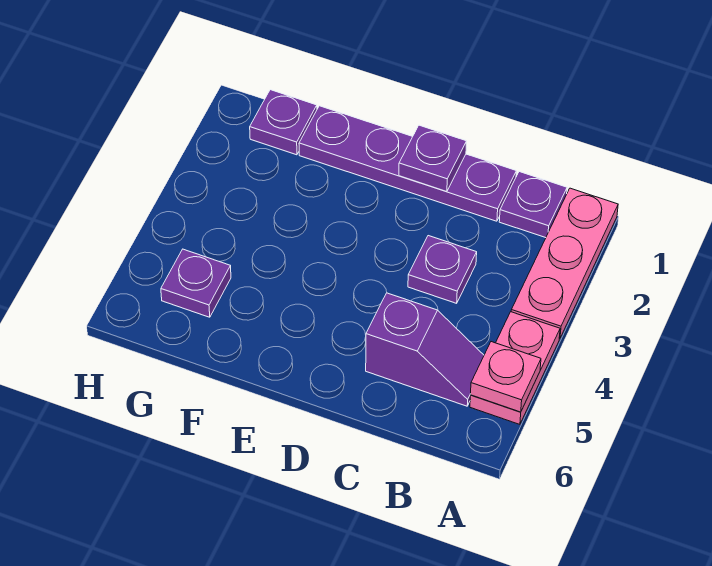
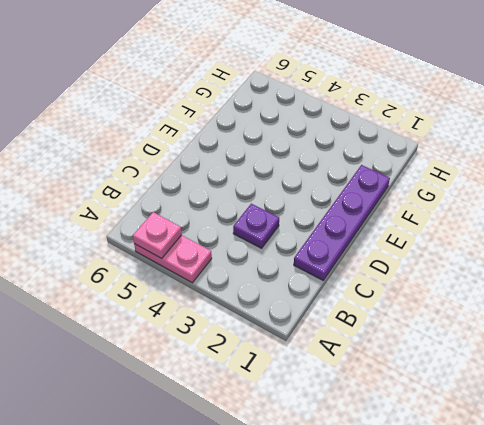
none -> pink 1x3 plate [511,188,618,338]
none -> purple 1x1 plate [499,172,567,238]

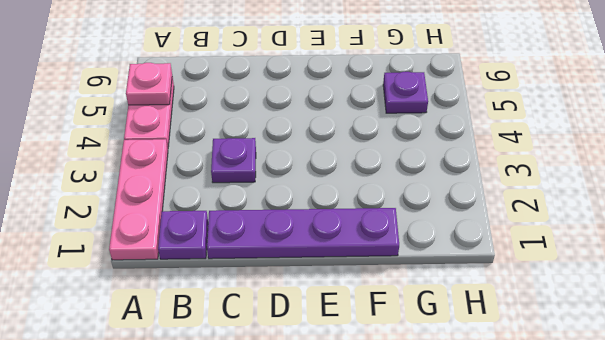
none -> purple 1x2 slope [366,293,484,406]
none -> purple 1x1 plate [250,90,317,155]

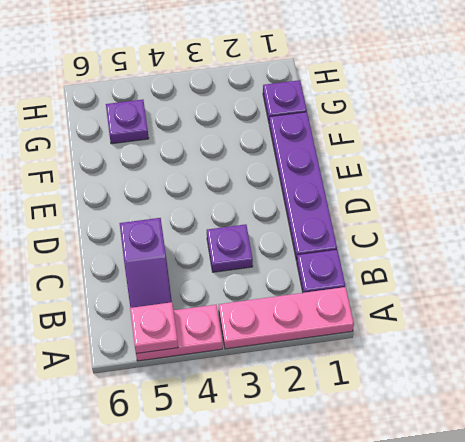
none -> purple 1x1 plate [399,125,467,192]

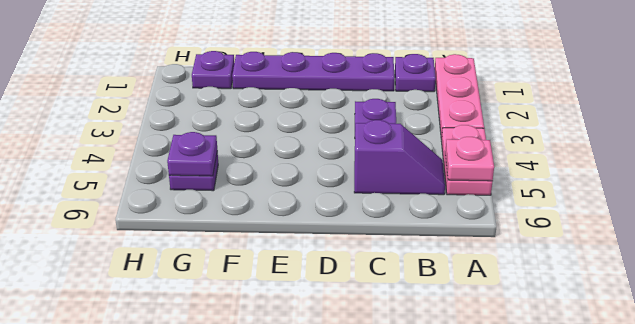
purple 1x1 plate [167,132,217,176] -> purple 1x1 plate moved to [399,125,467,192]

